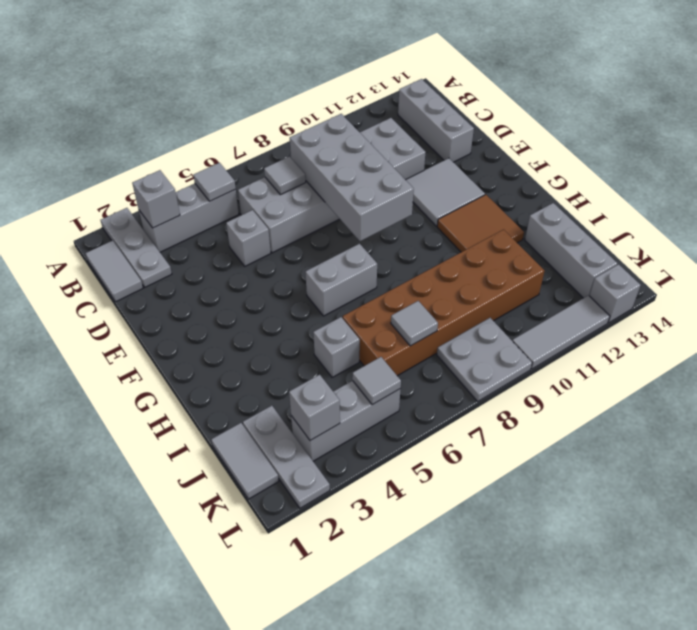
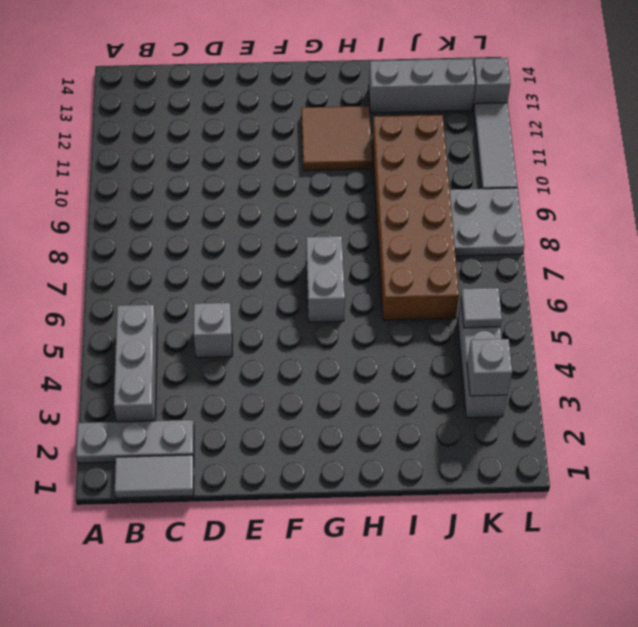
none -> grey 1x3 brick [398,79,474,162]
none -> grey 2x6 brick [238,118,426,253]
none -> grey 2x2 tile [406,158,485,226]

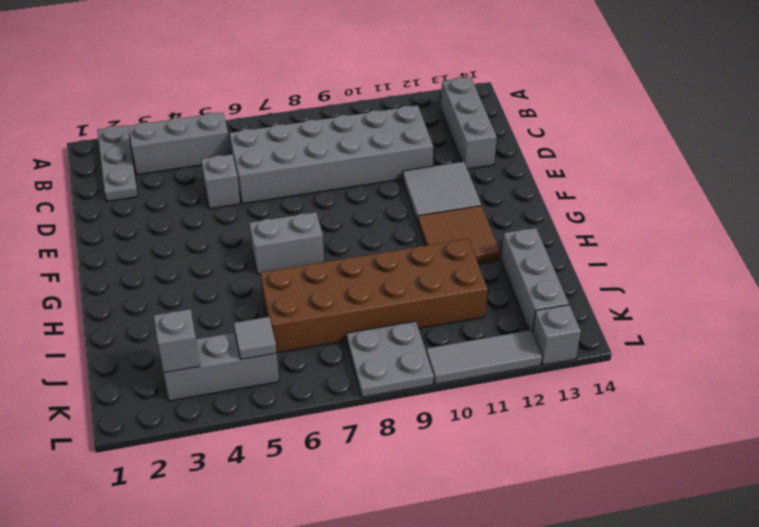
none -> grey 1x2 tile [85,240,143,302]
none -> grey 1x1 brick [313,317,360,377]
none -> grey 1x2 tile [211,423,279,499]

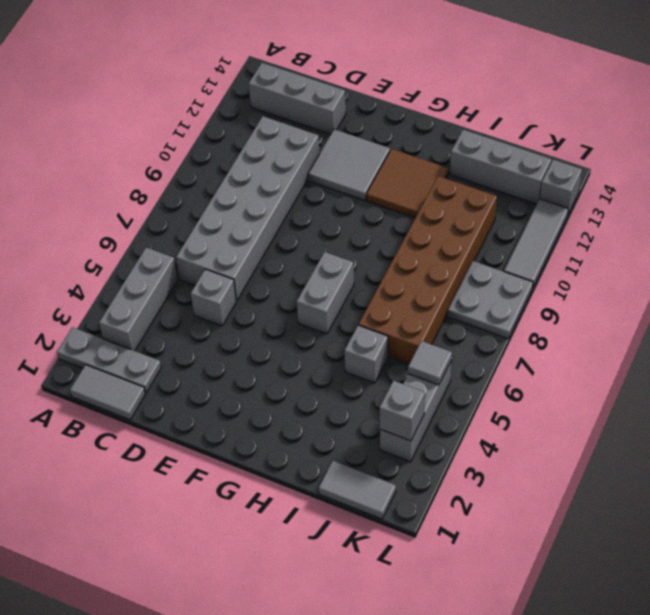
none -> grey 1x3 plate [243,406,330,508]
none -> grey 1x1 brick [132,170,180,228]
none -> grey 1x1 tile [194,163,236,201]

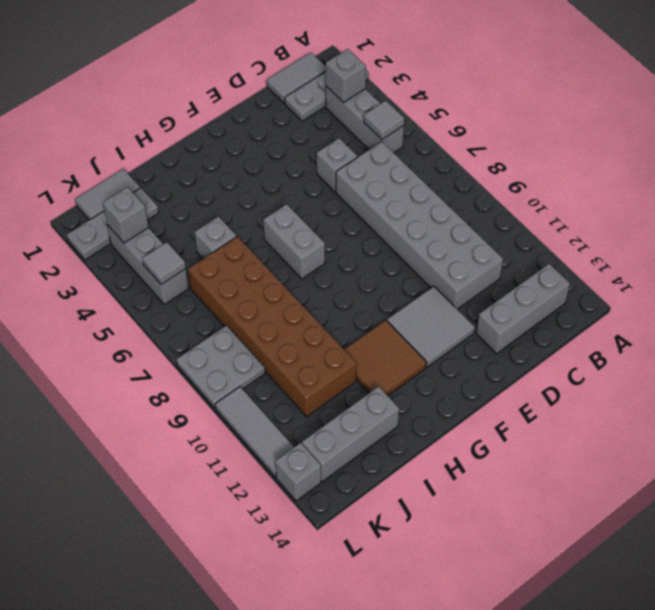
none -> grey 1x1 tile [264,156,306,195]
none -> grey 2x4 brick [290,114,414,241]
none -> grey 1x1 tile [391,301,438,346]

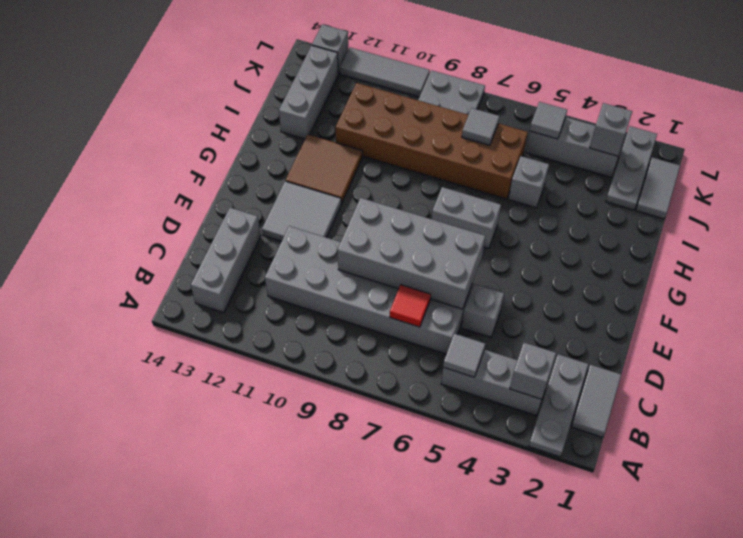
red 1x1 tile [390,285,431,327] -> grey 1x1 tile [264,156,306,195]
grey 2x4 brick [337,198,485,309] -> grey 2x4 brick turned to [290,114,414,241]

